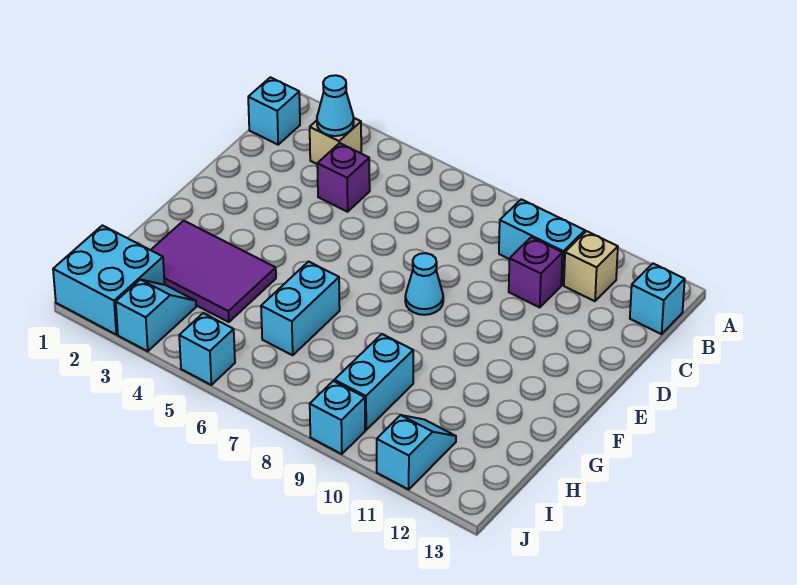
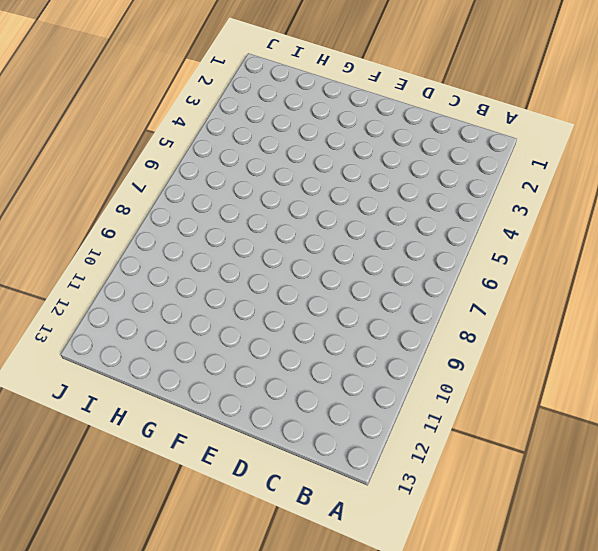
none -> cyan 1x1 brick [248,77,300,145]
none -> tan 1x1 brick [310,118,361,164]
none -> cyan 1x2 brick [499,199,585,285]

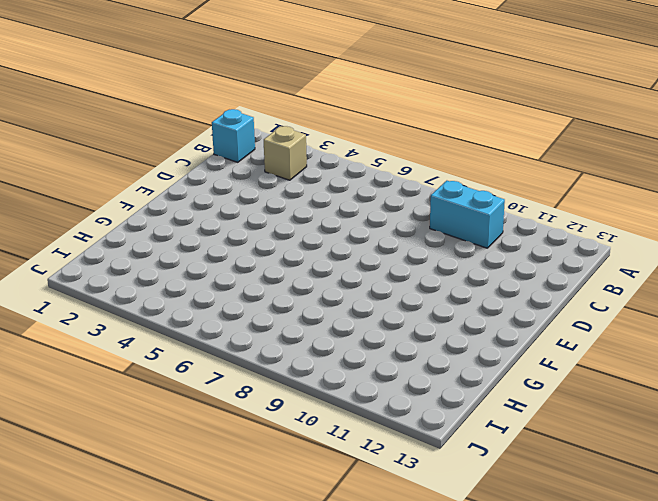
none -> tan 1x1 brick [564,231,618,301]
none -> cyan 1x1 brick [630,264,685,334]
none -> purple 1x1 brick [317,143,370,212]

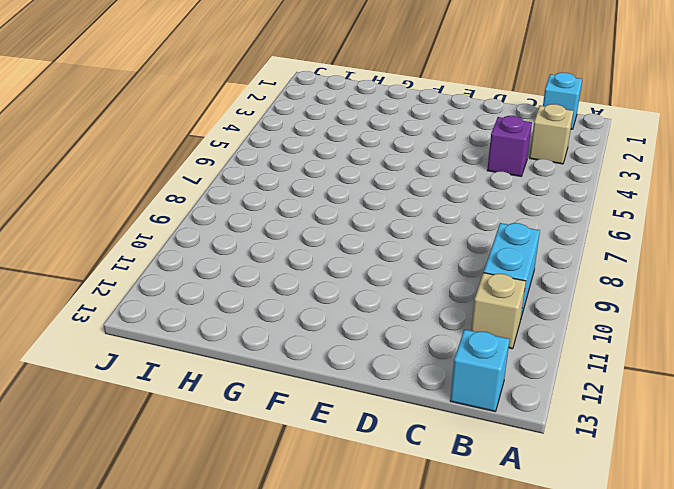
none -> purple 1x1 brick [509,237,562,307]
none -> cyan 1x1 cone [405,253,443,315]
none -> purple 2x3 tile [151,221,276,322]

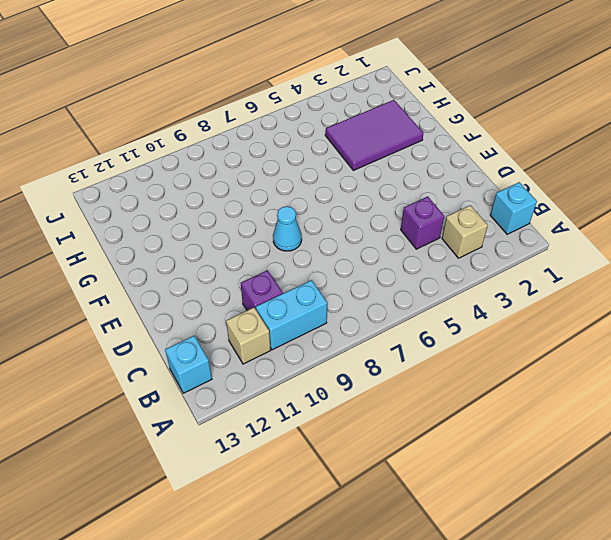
none -> cyan 1x2 brick [261,262,340,355]
none -> cyan 1x2 brick [334,334,413,430]
none -> cyan 2x2 brick [53,225,165,334]

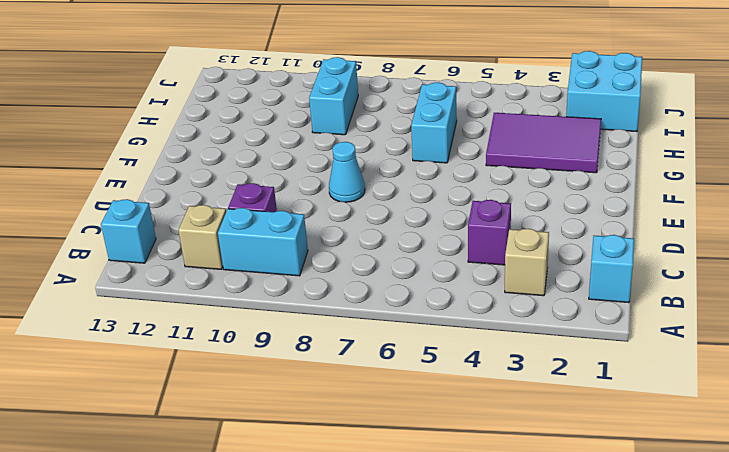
none -> cyan 1x2 slope [116,280,196,351]
none -> cyan 1x2 slope [377,415,456,489]
none -> cyan 1x1 brick [179,313,235,385]

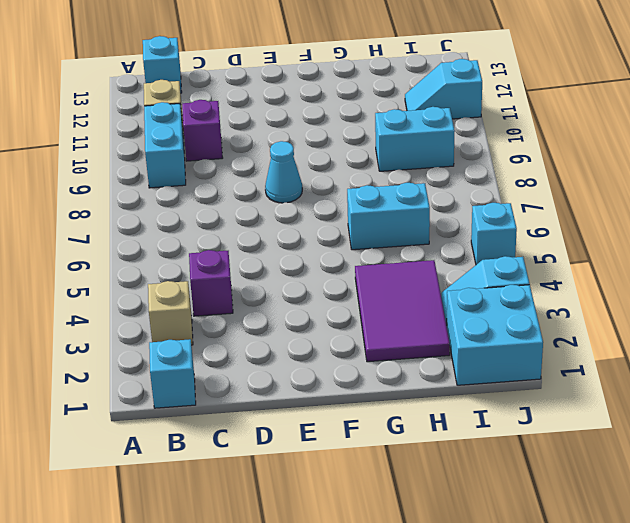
none -> cyan 1x1 brick [310,381,365,454]
none -> cyan 1x1 cone [317,75,354,136]

